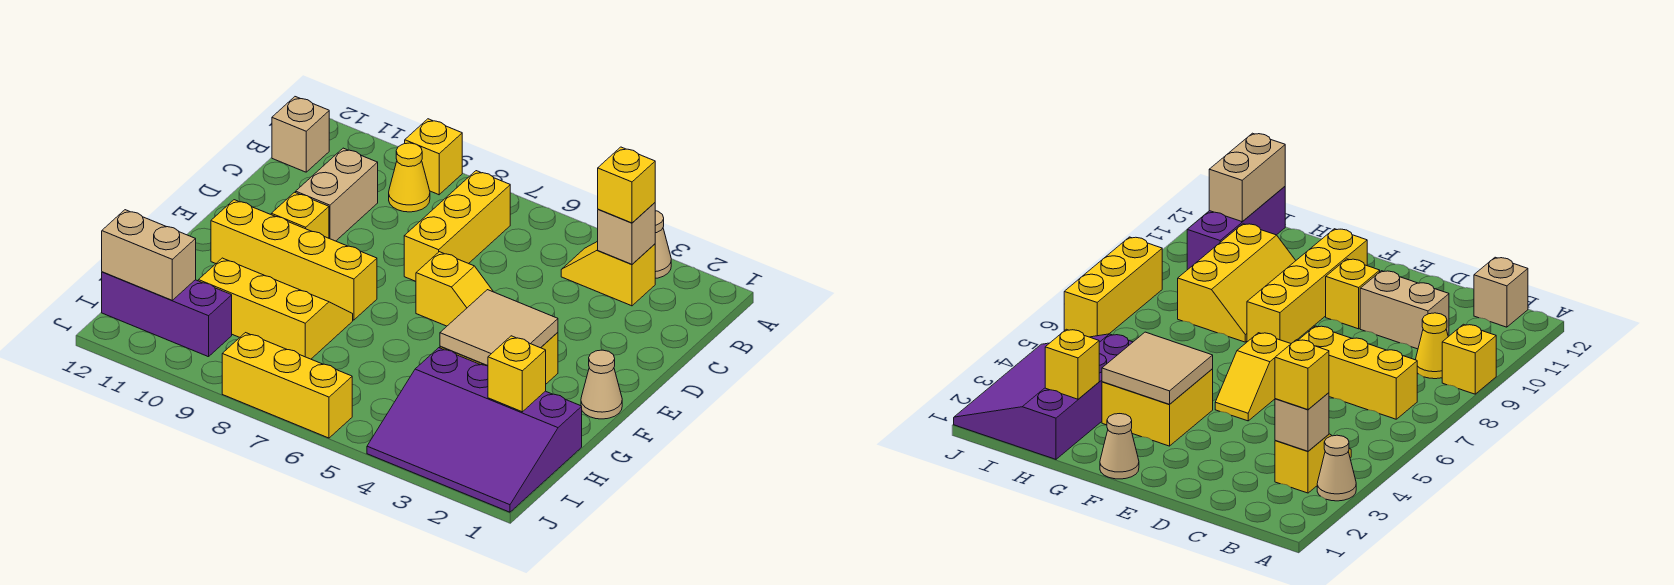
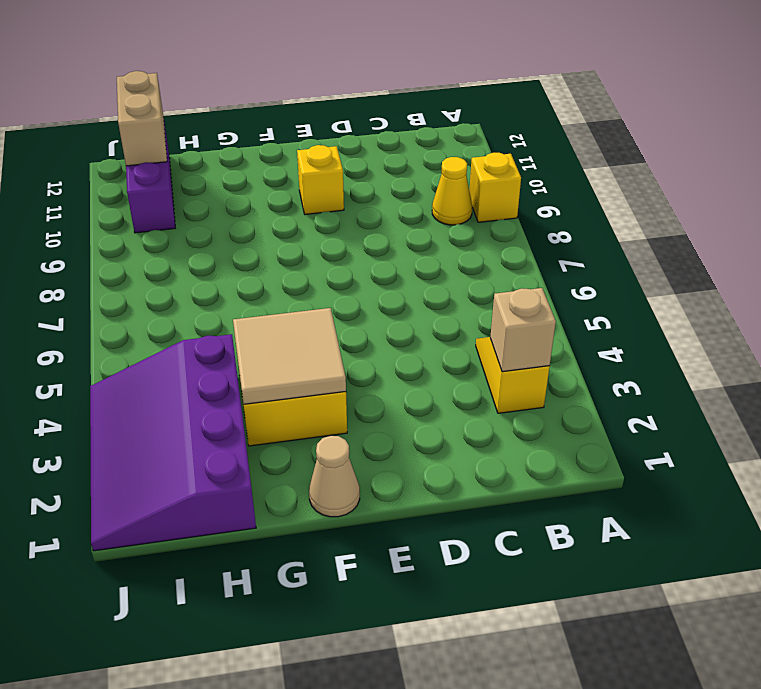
none -> tan 1x1 cone [655,211,671,278]
none -> yellow 1x3 brick [404,171,510,281]
none -> tan 1x1 brick [272,97,329,172]

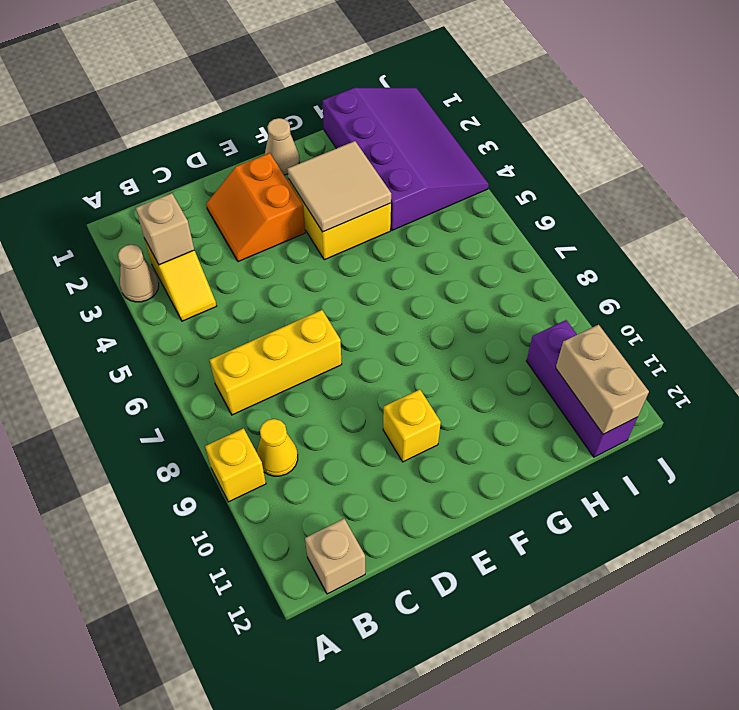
orange 2x2 slope [206,153,305,262] -> none
none -> tan 1x2 brick [296,148,378,241]
none -> yellow 1x2 slope [416,252,493,326]
none -> yellow 1x4 brick [211,200,377,320]

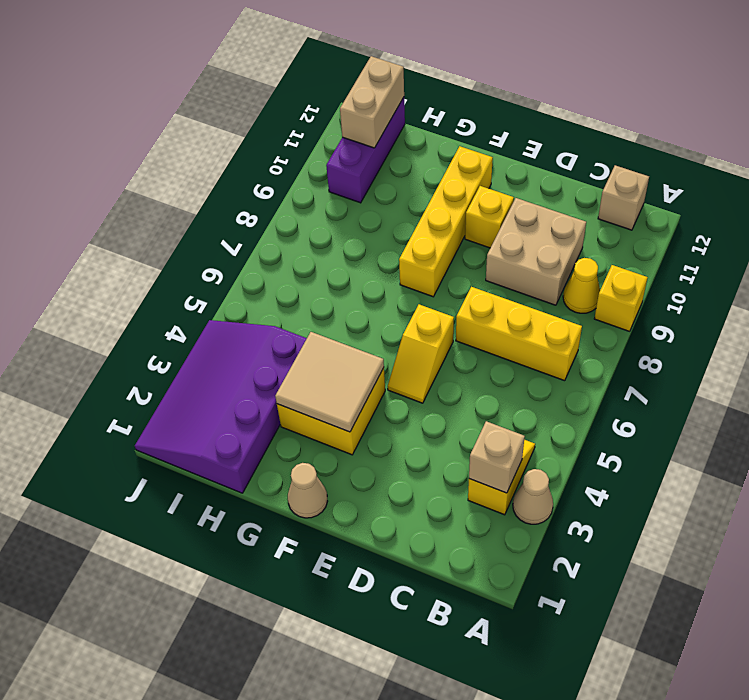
tan 2x2 brick [486,198,586,305] -> tan 1x2 brick [296,148,378,241]
none -> yellow 2x3 slope [198,258,353,359]
none -> yellow 1x3 brick [222,333,352,438]
none -> yellow 1x1 brick [488,336,546,412]

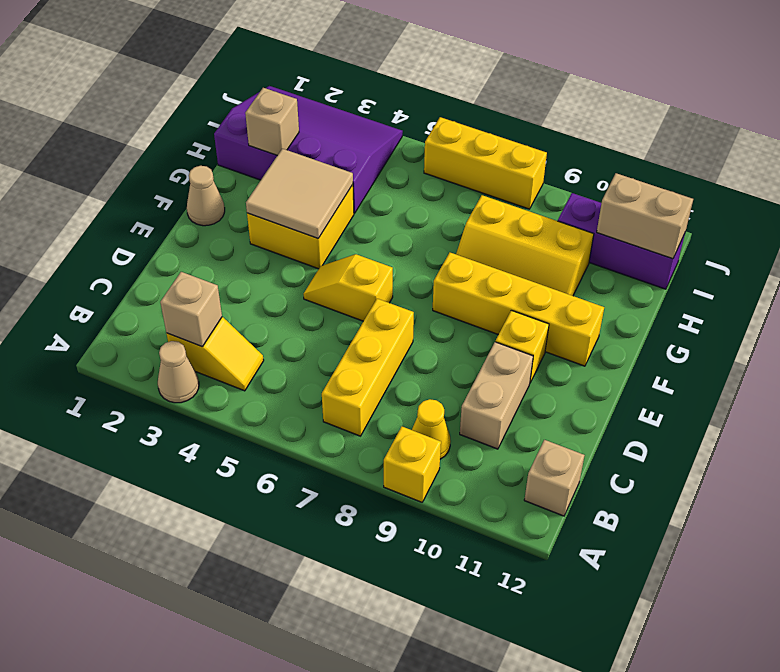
tan 1x1 brick [245,88,299,155] -> yellow 1x1 brick [488,336,546,412]
none -> yellow 1x1 brick [598,147,655,223]

